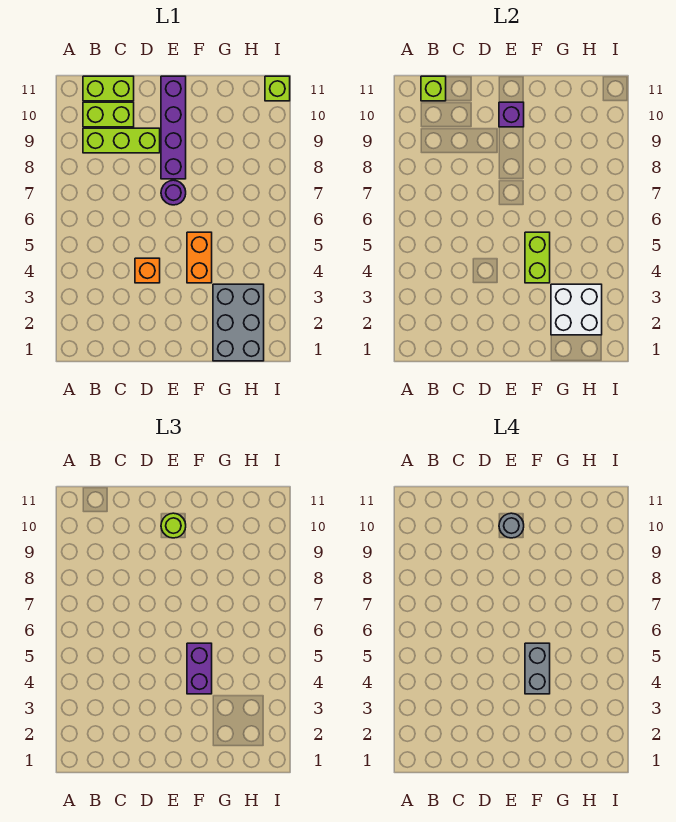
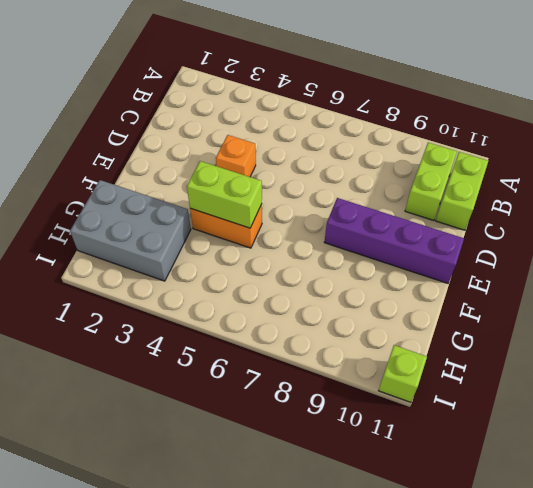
none -> lime 1x3 brick [83,128,160,153]
none -> purple 1x1 round brick [161,180,186,205]
none -> lime 1x1 brick [421,76,446,101]

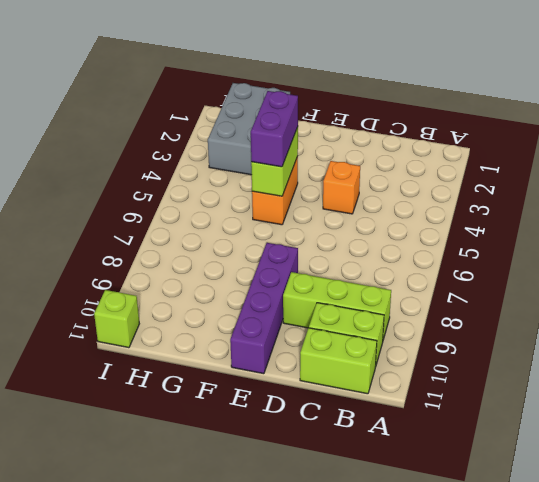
none -> purple 1x1 round brick [161,180,186,205]
none -> lime 1x1 brick [421,76,446,101]
none -> purple 1x1 brick [499,102,524,127]

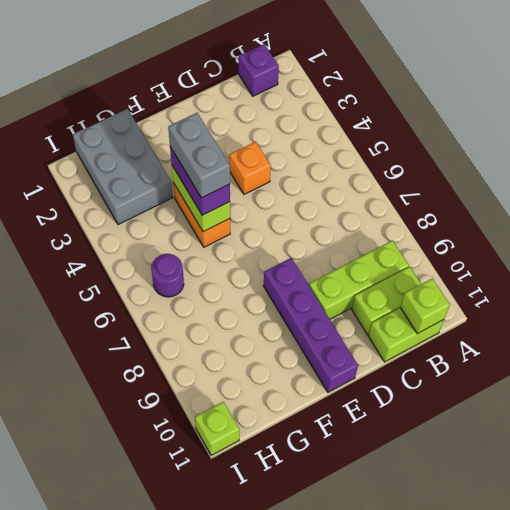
purple 1x1 brick [239,44,279,96] -> purple 1x1 brick moved to [499,102,524,127]
purple 1x1 round brick [151,254,184,297] -> purple 1x1 round brick moved to [161,180,186,205]
none -> white 2x2 brick [551,284,602,335]
none -> lime 1x1 round brick [161,513,186,538]
none -> grey 1x1 round brick [499,513,524,538]

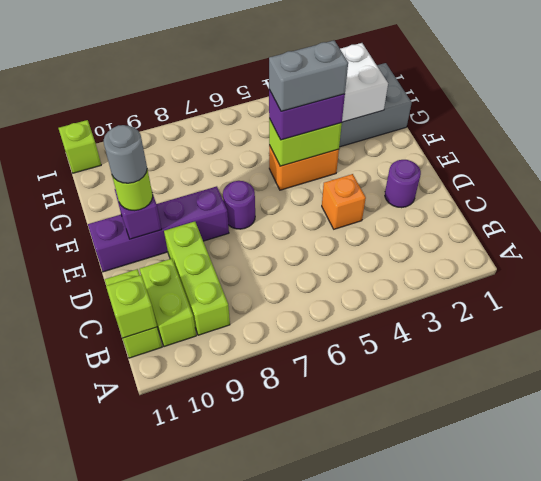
purple 1x1 round brick [385,160,421,208] -> none

